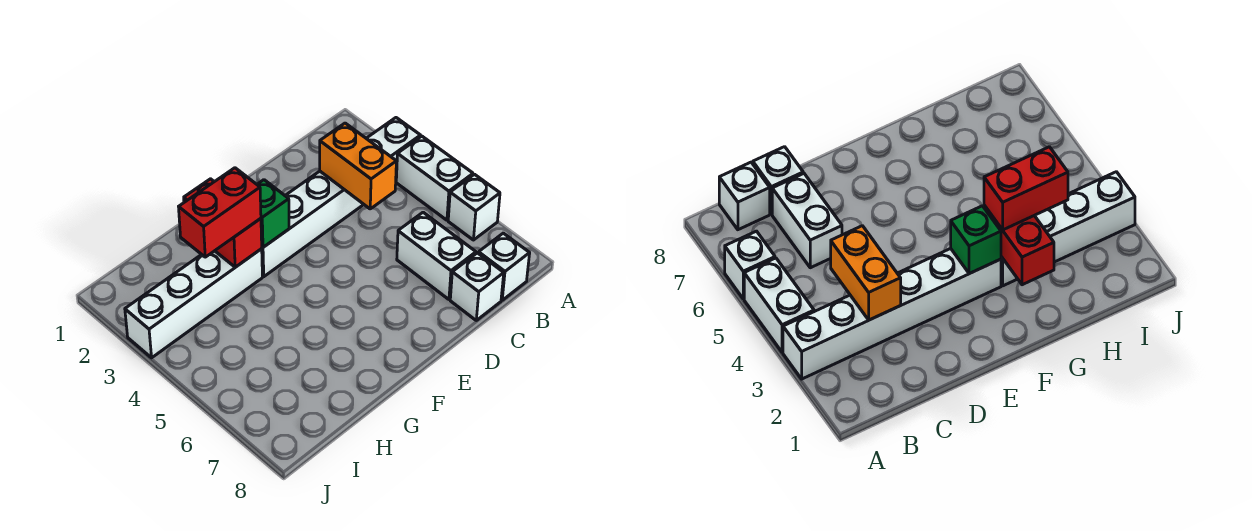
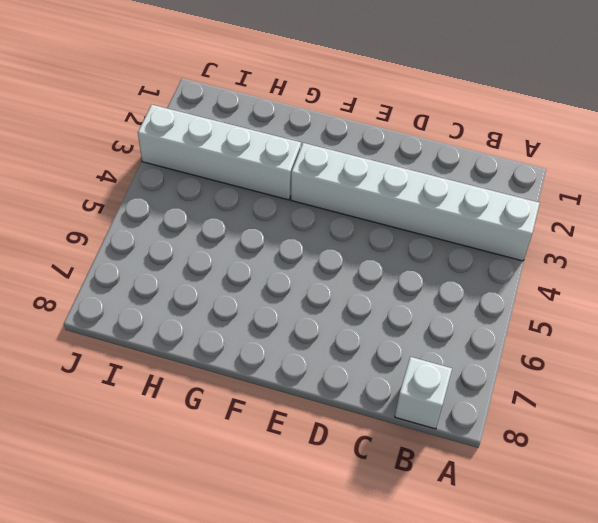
none -> white 1x2 brick [396,136,473,220]
none -> white 1x1 brick [448,174,500,240]

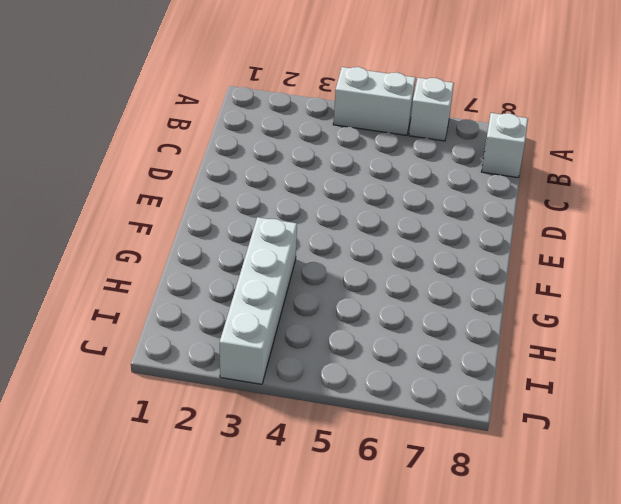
none -> white 1x6 brick [262,118,421,277]
none -> white 1x2 brick [397,212,476,299]

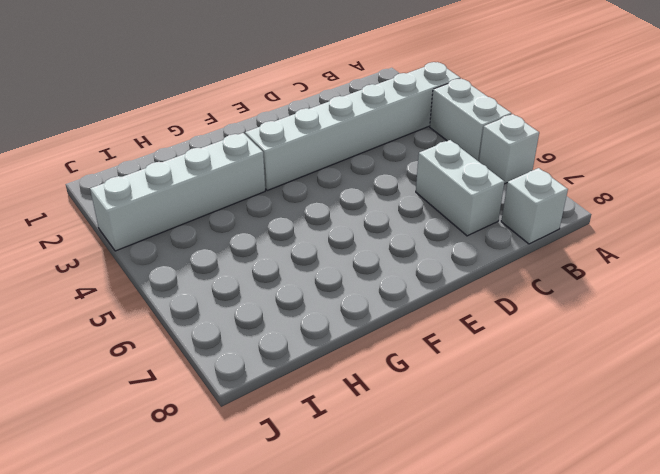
none -> white 1x1 brick [450,253,504,320]
none -> orange 1x2 brick [320,123,396,209]

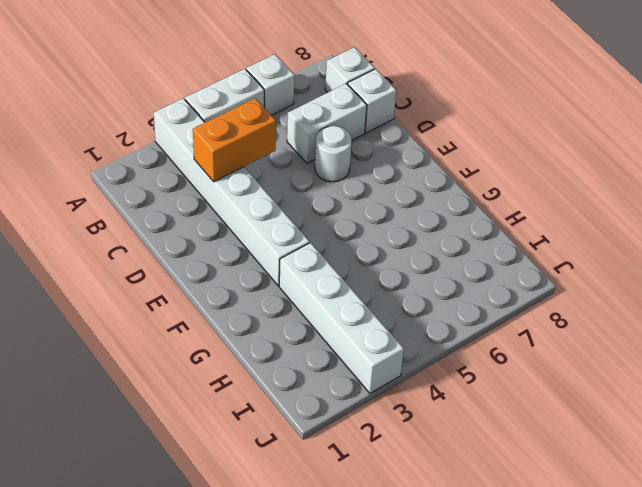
white 1x1 round brick [315,126,352,182] -> none
none -> green 1x1 brick [257,180,289,247]
none -> red 1x2 brick [184,179,262,267]

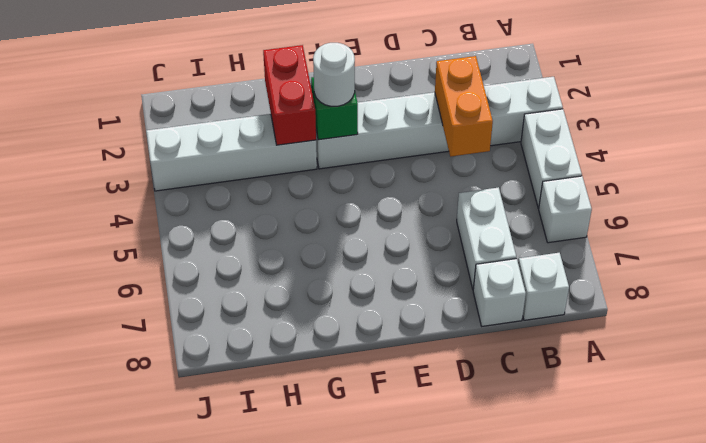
white 1x1 round brick [313,43,355,106] -> none
none -> red 1x2 brick [179,168,261,257]

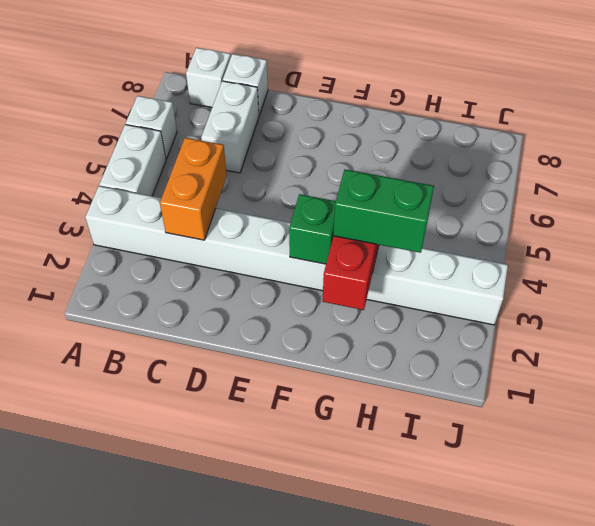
green 1x2 brick [333,169,434,253] -> red 1x2 brick [179,168,261,257]

